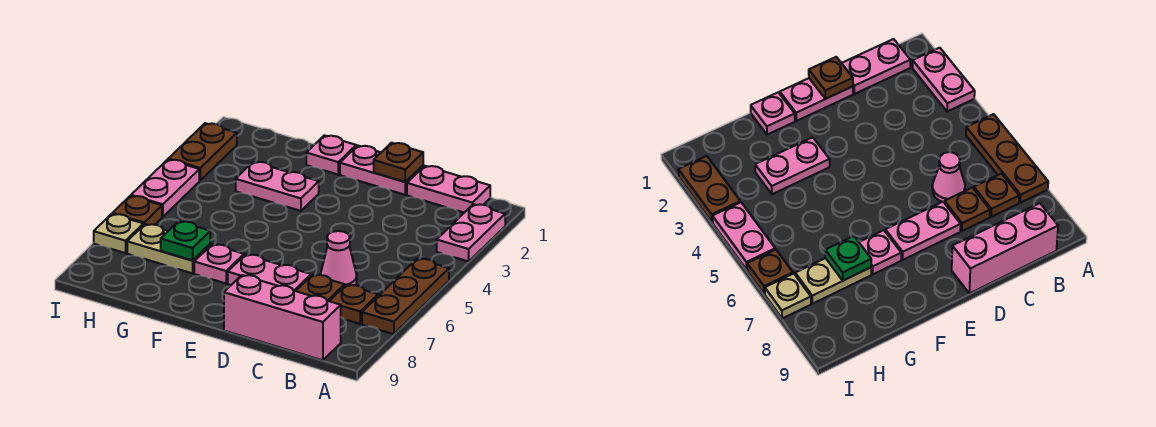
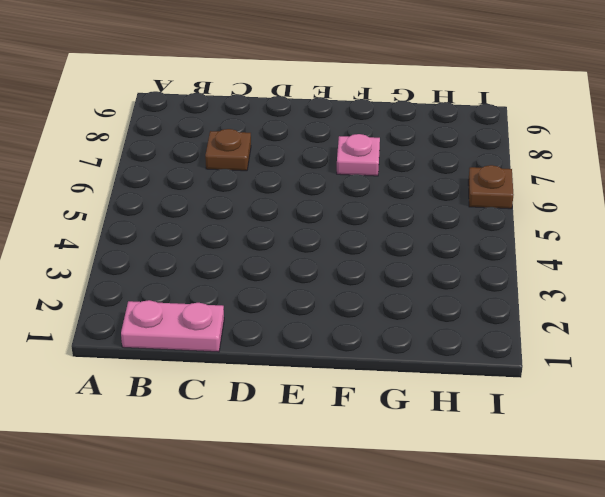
none -> pink 1x2 plate [437,204,505,261]
none -> brown 1x3 plate [362,259,449,334]
none -> brown 1x1 plate [330,285,378,324]

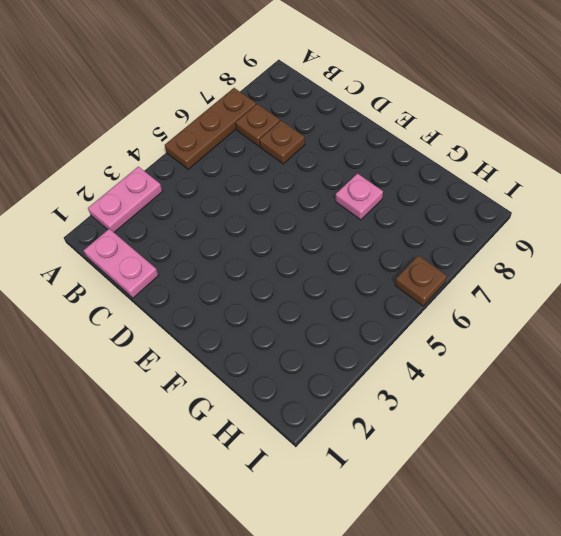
none -> pink 1x3 brick [224,275,341,360]
none -> pink 1x1 cone [320,231,357,286]
none -> pink 1x2 plate [340,146,423,195]

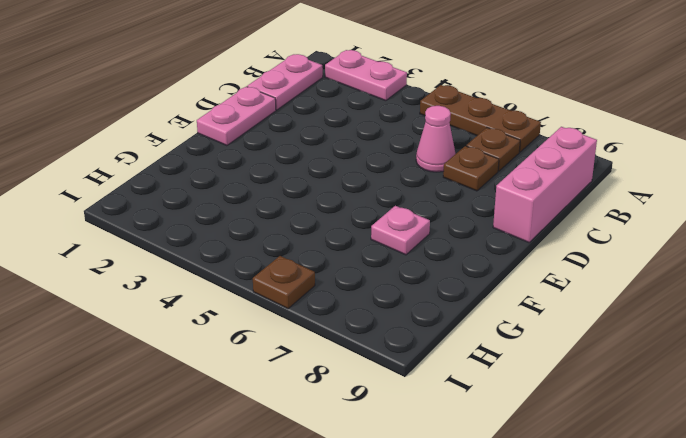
none -> pink 1x2 plate [228,254,311,291]
none -> pink 1x1 plate [306,135,356,174]
none -> pink 1x2 plate [236,162,319,211]

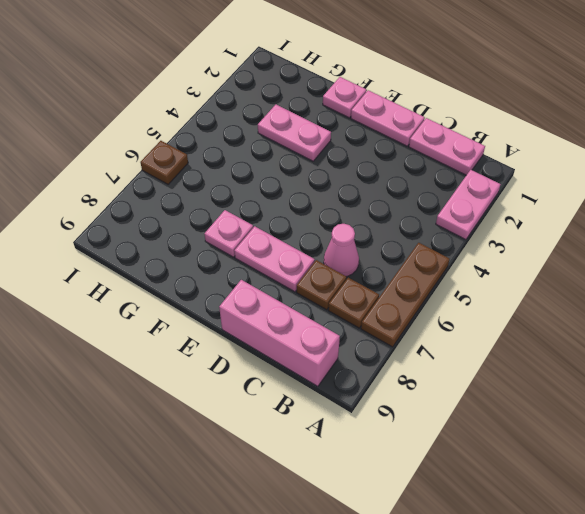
none -> tan 1x2 plate [127,224,210,273]
none -> brown 1x2 plate [168,123,237,180]
none -> pink 1x2 plate [131,159,199,217]

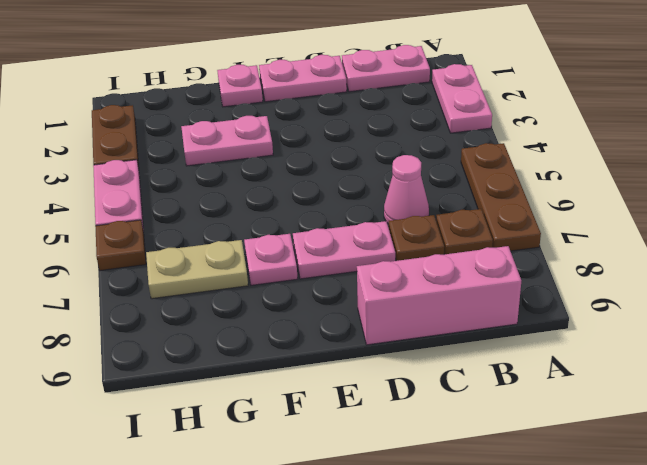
none -> tan 1x1 plate [94,214,143,253]
none -> brown 1x1 plate [374,143,423,182]
none -> green 1x1 plate [161,221,210,260]

